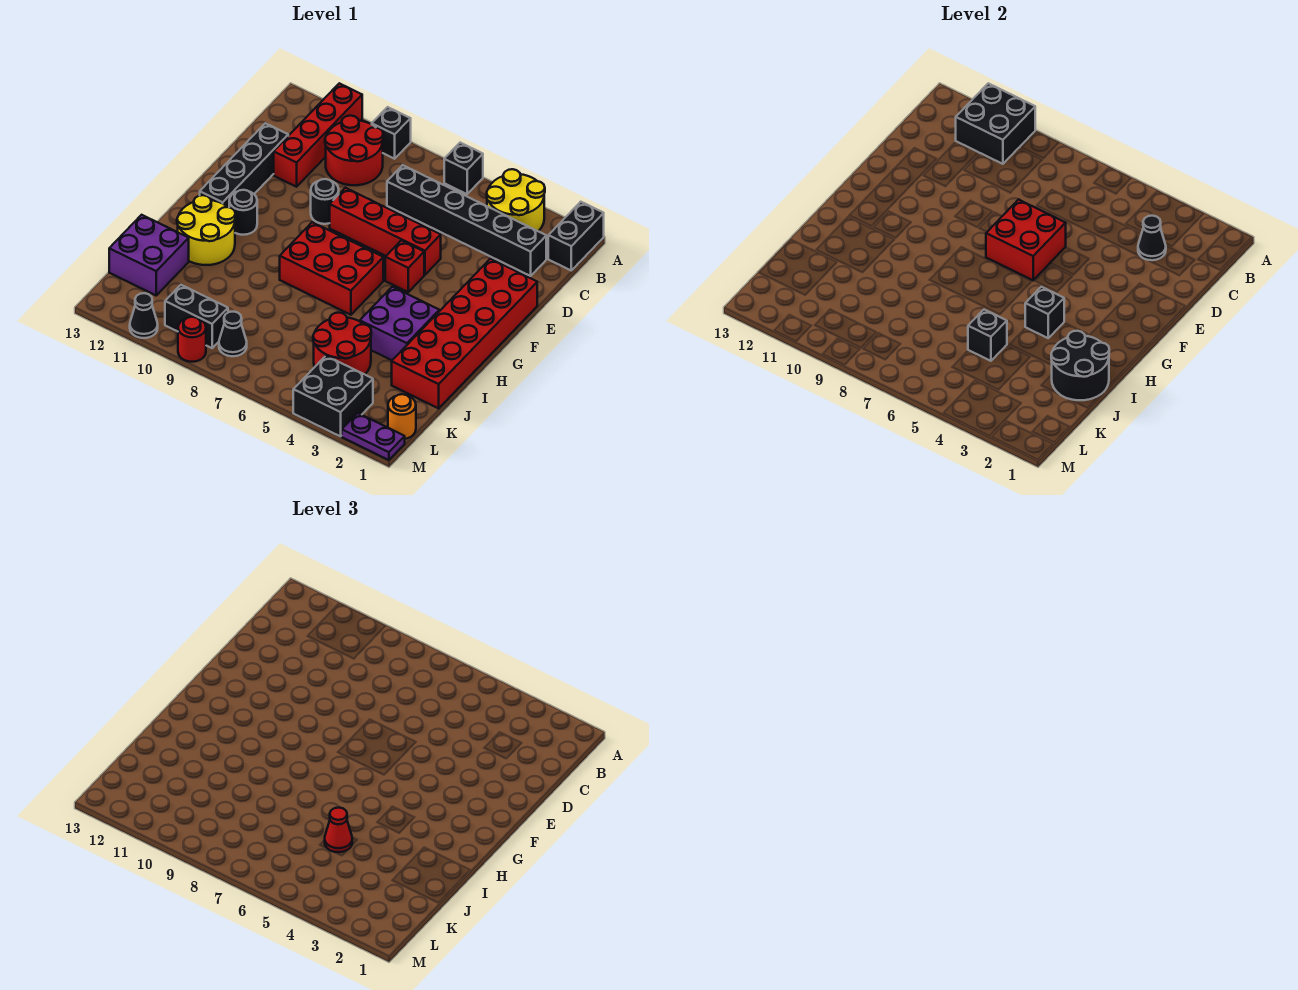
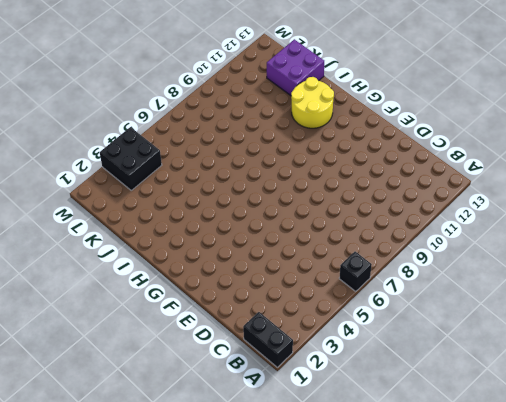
none -> yellow 2x2 round brick [487,169,545,231]
none -> black 1x1 brick [372,107,411,159]
none -> red 1x4 brick [274,83,362,187]
none -> red 2x2 round brick [325,116,383,185]

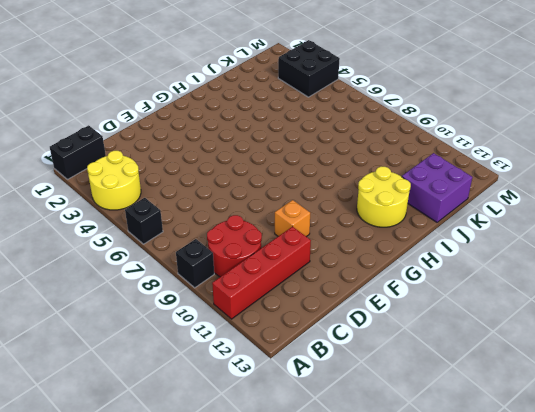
orange 1x1 brick [275,200,310,237] -> none
none -> black 1x6 brick [387,165,546,276]
none -> black 1x4 brick [200,123,288,207]
none -> red 2x6 brick [392,259,537,408]
none -> red 1x4 brick [330,188,441,275]

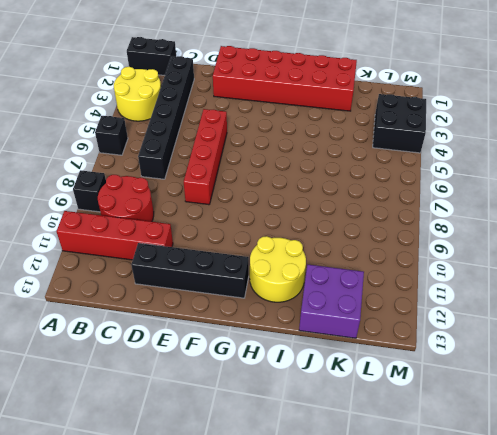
none -> black 1x1 round brick [311,179,339,224]
none -> red 1x1 brick [385,240,424,292]
none -> red 2x3 brick [280,222,383,315]
none -> black 1x1 round brick [229,190,257,235]

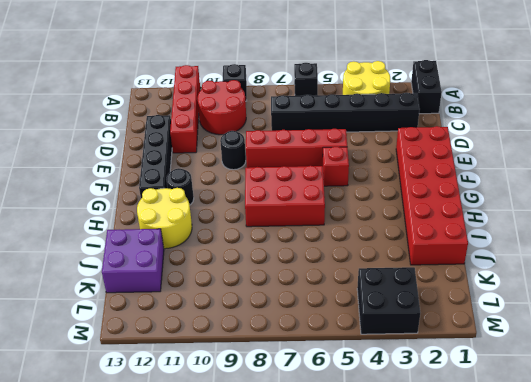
none -> purple 2x2 brick [360,287,439,360]
none -> red 2x2 round brick [313,313,371,374]
none -> orange 1x1 round brick [388,394,416,439]
none -> black 1x1 cone [219,311,247,356]

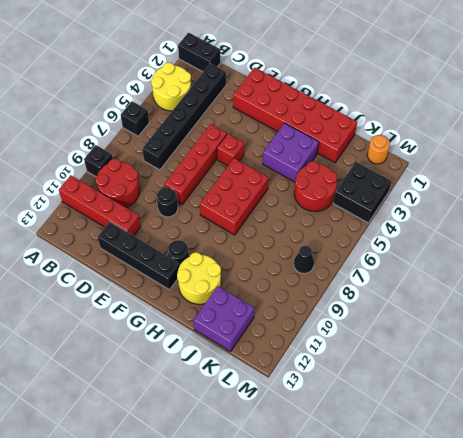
none -> black 1x2 brick [165,285,228,348]
none -> purple 1x2 plate [342,413,405,460]
none -> red 1x1 round brick [178,317,206,362]
none -> black 1x1 cone [130,293,158,338]

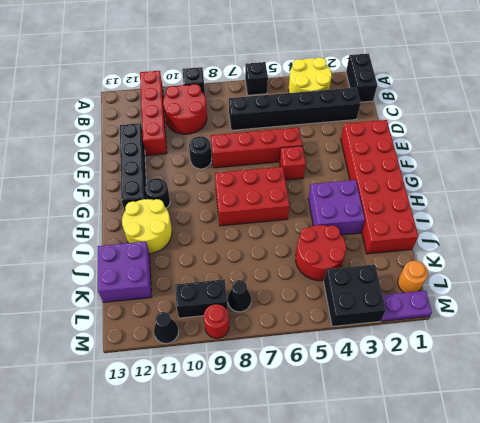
none -> black 2x2 brick [956,83,1035,164]
none -> black 1x1 cone [1138,216,1166,260]
none -> red 2x2 brick [986,199,1066,280]
none -> black 1x1 brick [1025,287,1064,338]

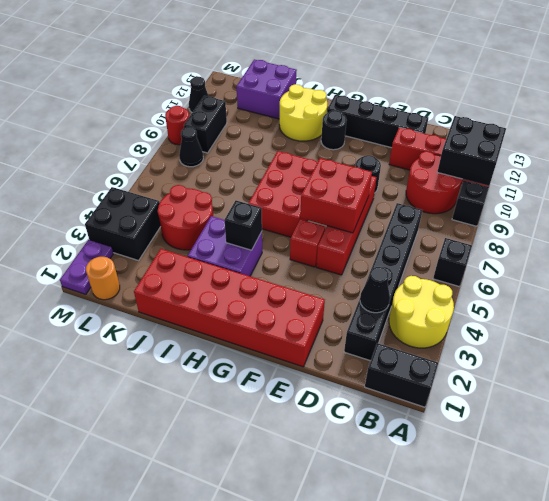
none -> black 2x2 round brick [1051,331,1109,400]
none -> black 1x1 brick [968,310,1007,361]
none -> red 1x1 cone [325,808,352,852]

